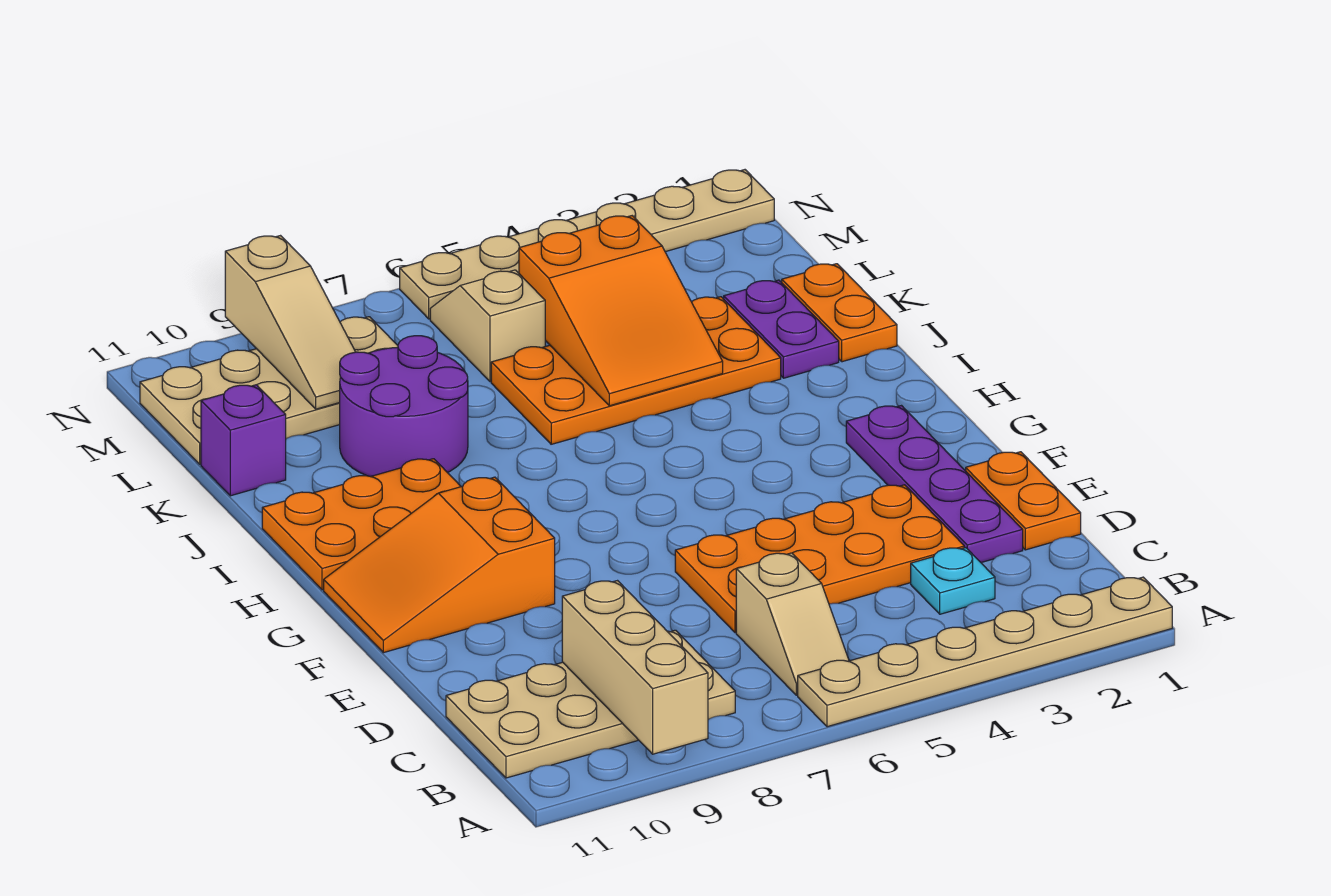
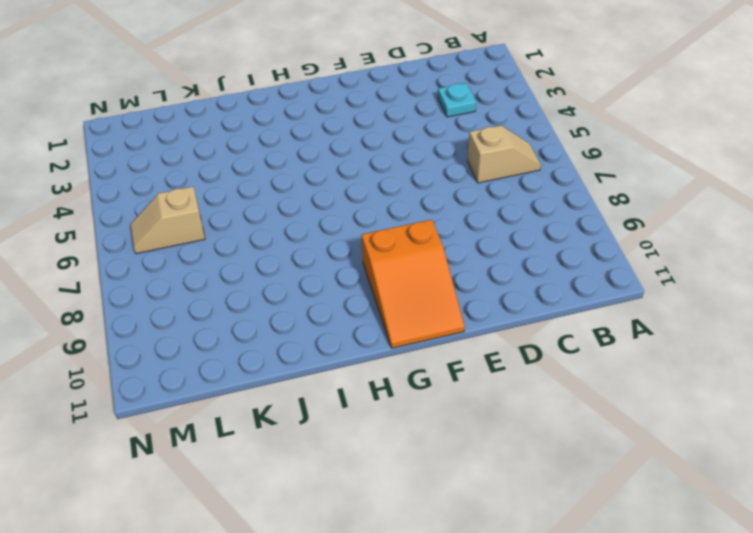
none -> tan 1x6 plate [798,577,1172,727]
none -> tan 2x4 plate [446,630,735,778]
none -> orange 1x2 plate [966,452,1081,550]

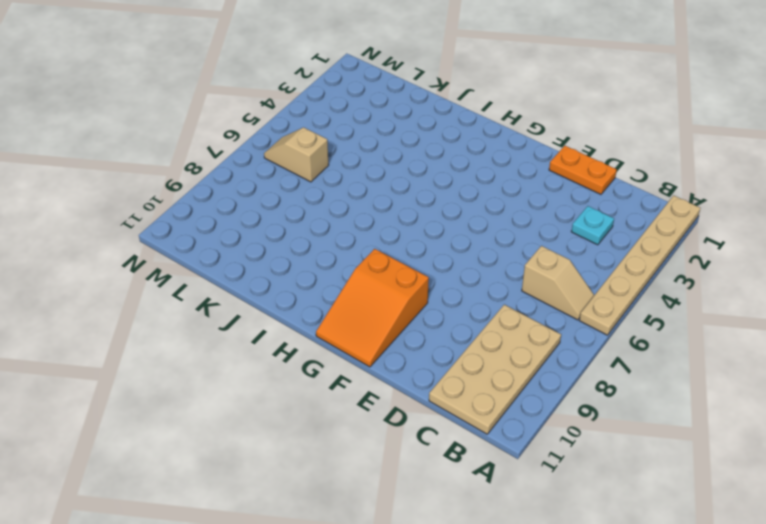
none -> purple 1x4 plate [846,406,1023,563]
none -> orange 2x4 plate [675,485,964,633]
none -> orange 2x3 plate [262,459,461,590]

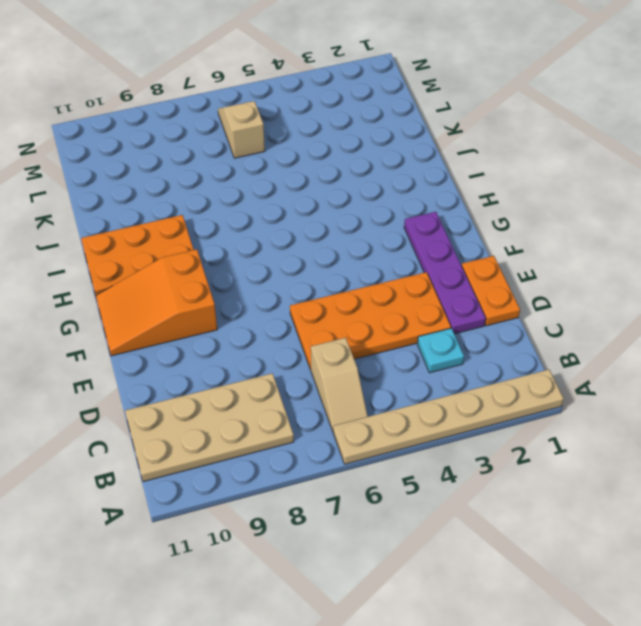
none -> orange 1x2 plate [782,264,897,362]
none -> purple 1x2 plate [724,280,839,378]
none -> orange 2x4 plate [491,297,781,444]

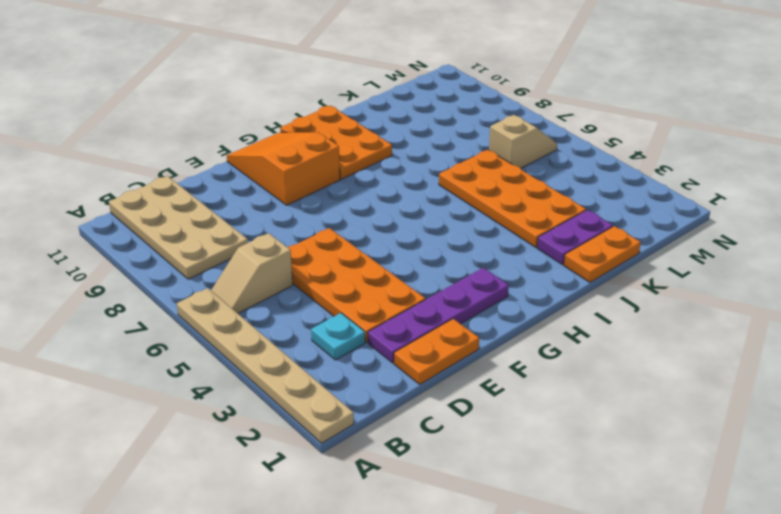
none -> purple 2x2 round brick [340,336,468,477]
none -> purple 1x1 brick [201,385,286,496]
none -> tan 2x4 plate [140,317,398,464]

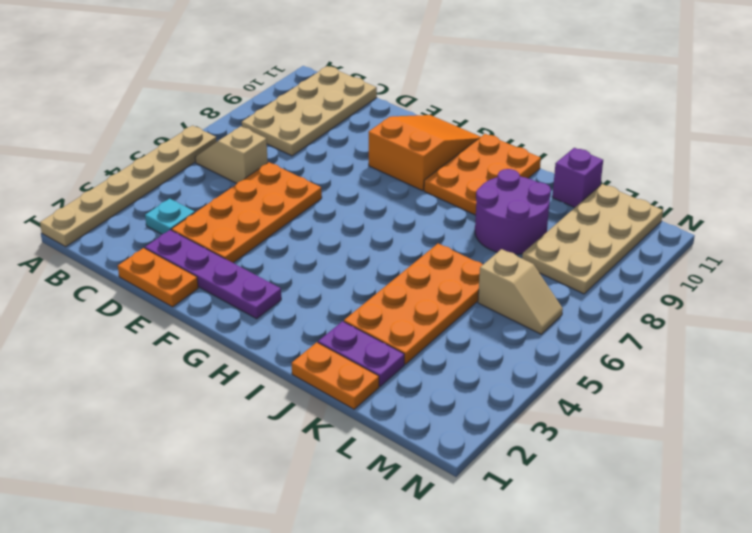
none -> tan 1x6 plate [400,170,774,319]
none -> tan 1x3 brick [562,581,708,754]
none -> orange 2x3 slope [519,216,723,406]

